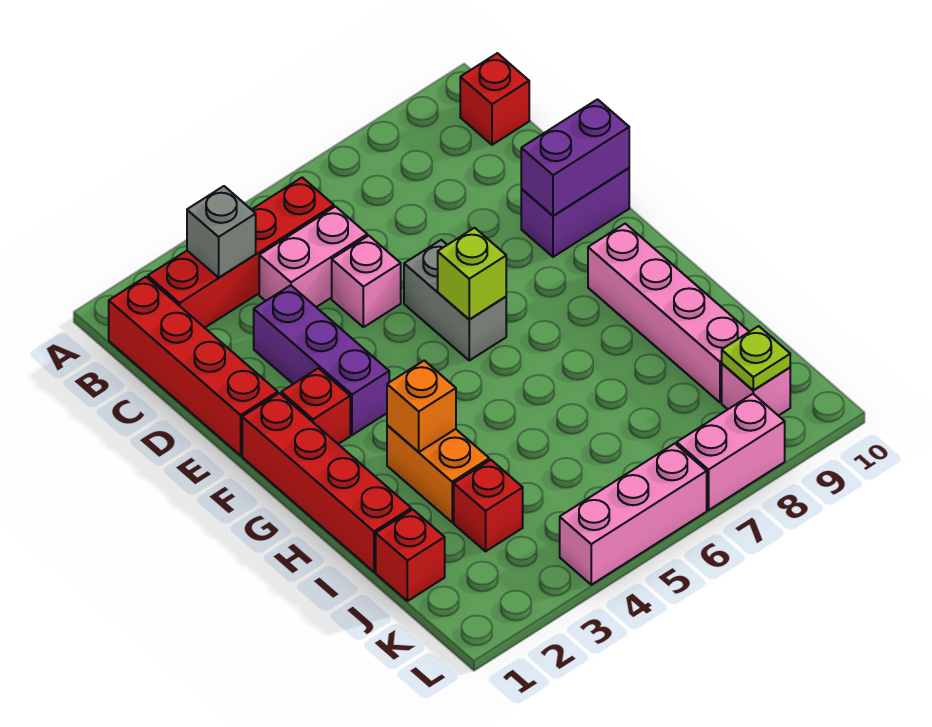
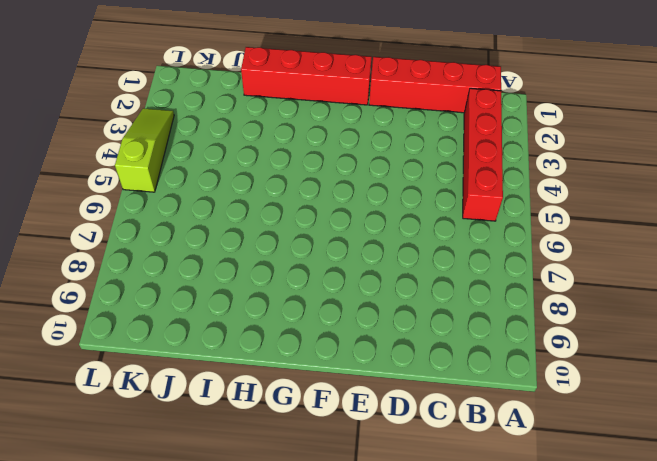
lime 1x3 slope [115,108,174,192] -> pink 1x3 brick [560,444,707,585]
none -> red 1x1 brick [460,53,529,145]
none -> pink 1x2 brick [259,207,367,307]
none -> purple 1x3 brick [254,285,389,435]

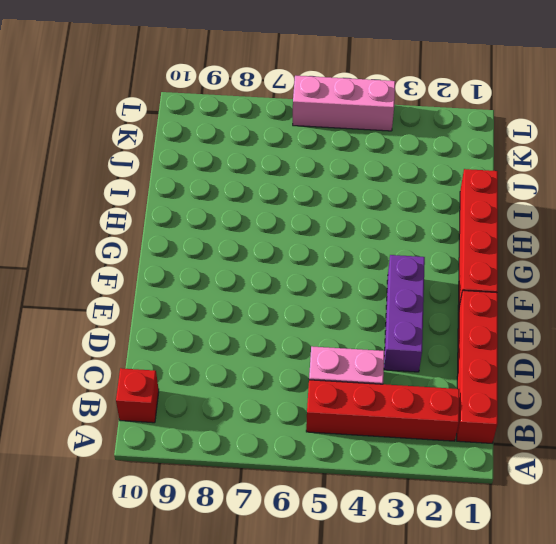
none -> pink 1x1 brick [332,236,401,327]
none -> grey 1x2 brick [404,240,506,360]
none -> purple 1x2 brick [521,168,629,257]

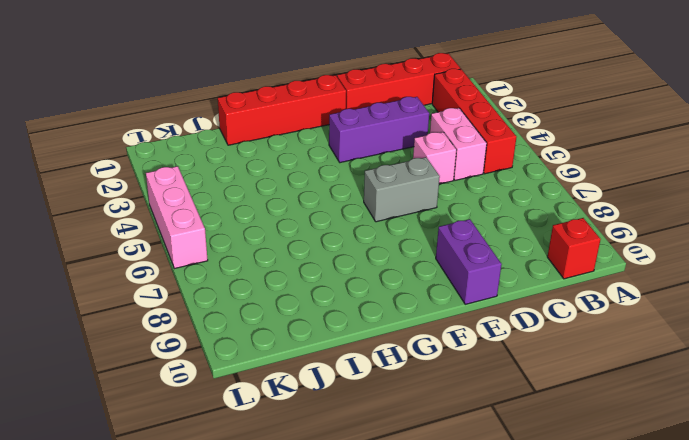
none -> red 1x1 brick [281,368,350,444]
none -> pink 1x4 brick [588,224,749,402]
none -> orange 1x2 brick [387,425,489,522]

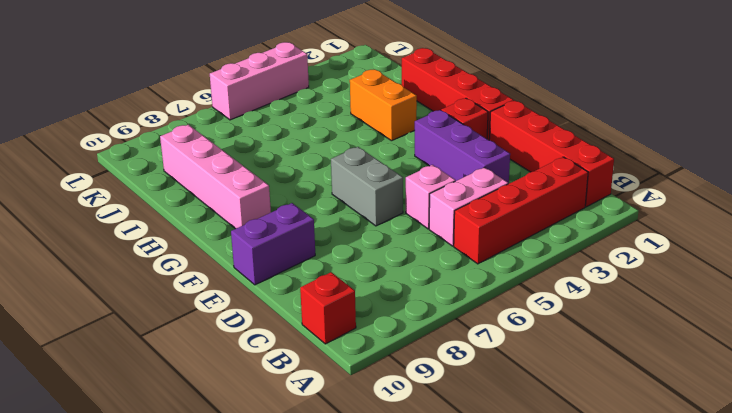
none -> red 1x1 brick [376,510,445,601]
none -> red 1x1 brick [454,460,523,551]
none -> pink 1x1 brick [722,364,790,416]

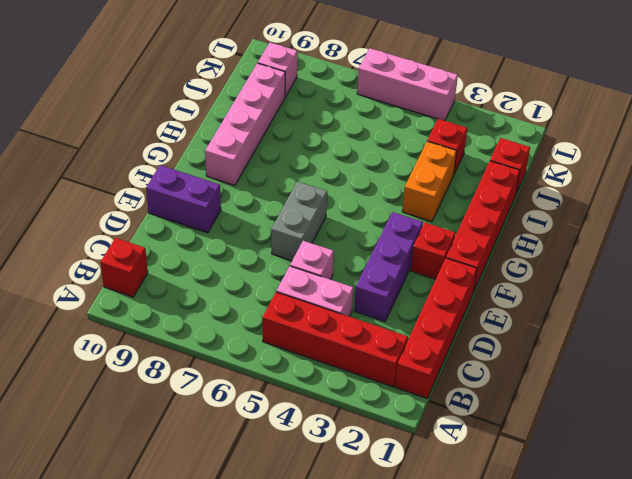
none -> pink 1x2 brick [677,394,785,510]
none -> grey 1x1 brick [187,186,256,277]
none -> purple 1x2 brick [521,99,629,216]

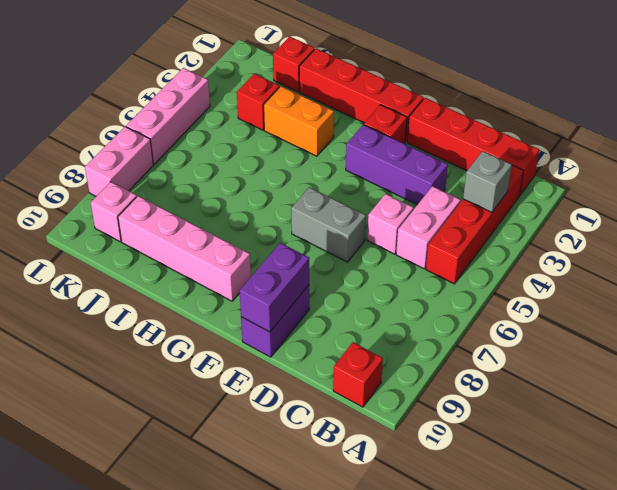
none -> lime 1x1 brick [438,228,506,320]
none -> orange 1x1 brick [387,361,456,452]
none -> lime 1x1 plate [722,326,790,390]

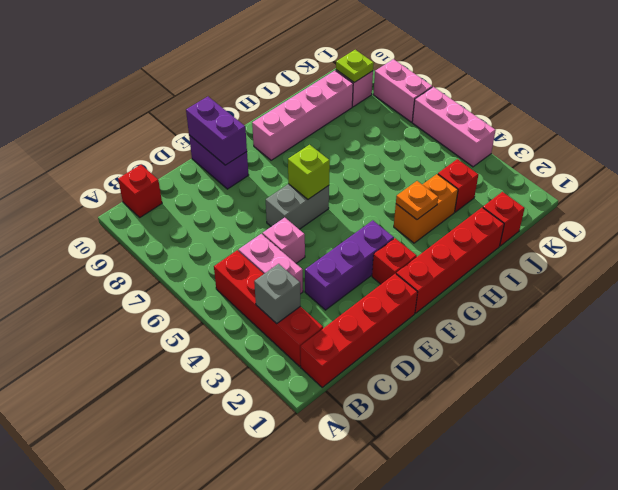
orange 1x1 plate [396,181,438,220] -> orange 1x1 brick [387,361,456,452]

